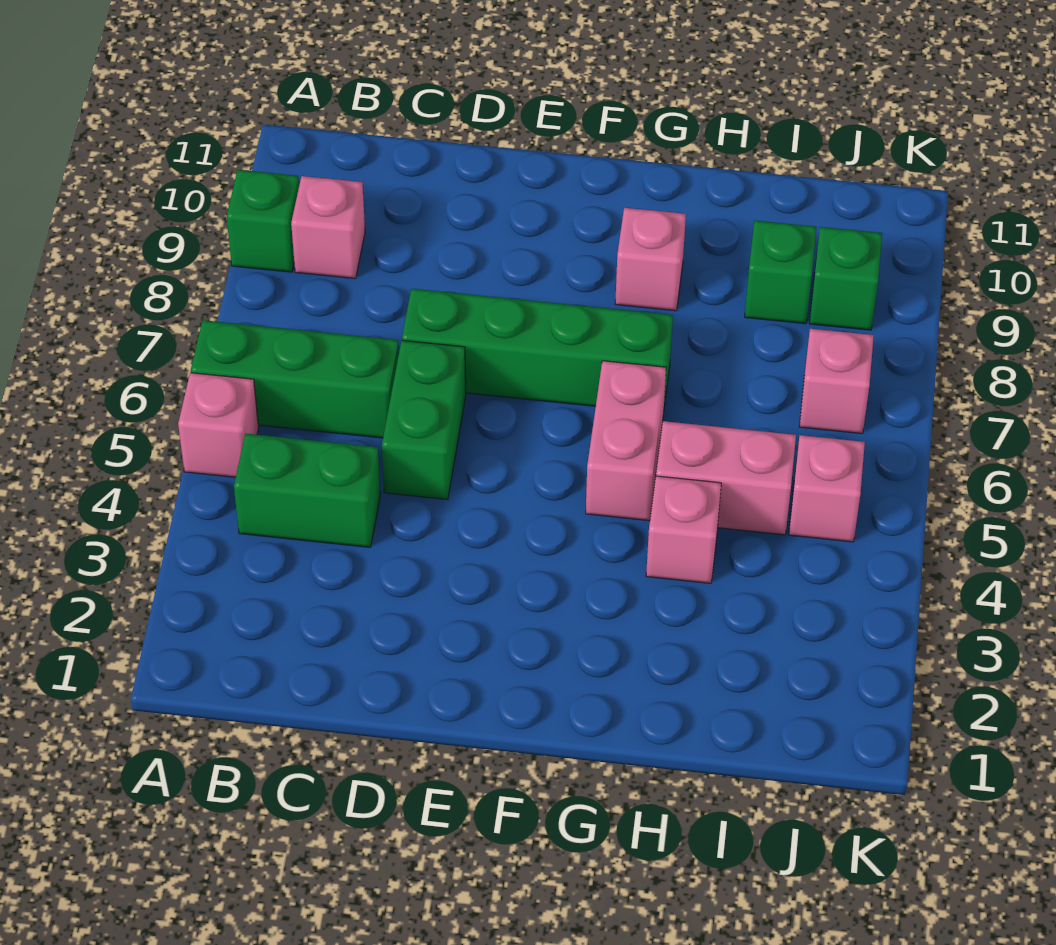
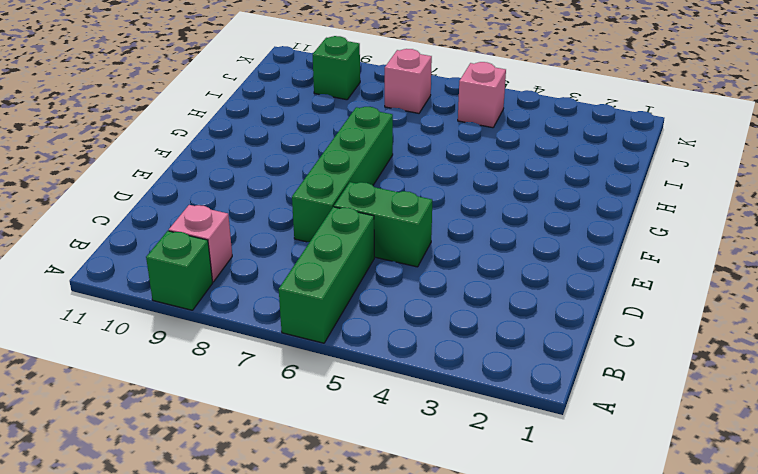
none -> pink 1x1 brick [178,373,259,477]
none -> green 1x2 brick [234,433,380,547]
none -> pink 1x2 brick [586,361,666,521]

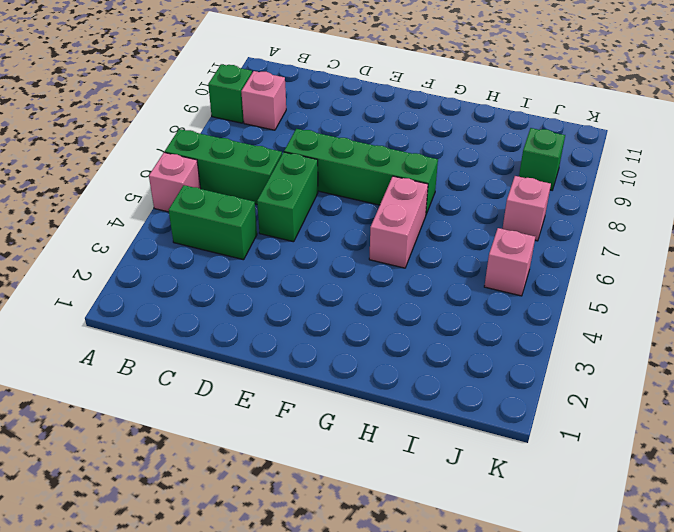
none -> pink 1x1 brick [615,208,686,311]
none -> pink 1x1 brick [646,476,721,583]
none -> pink 1x2 brick [656,421,796,535]

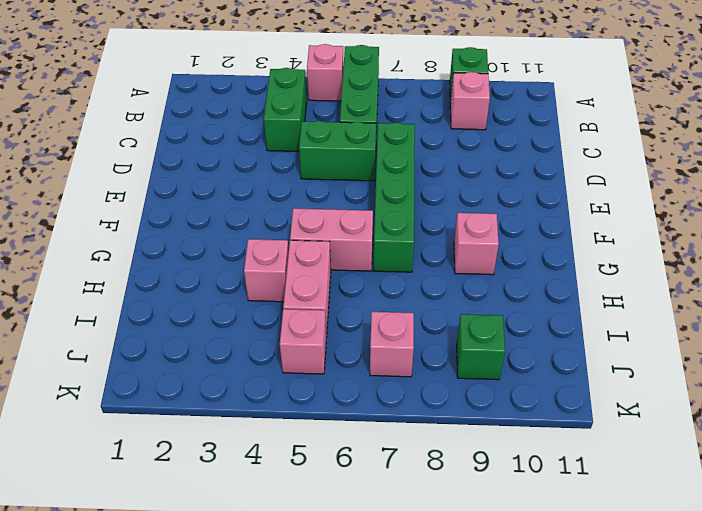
none -> green 1x1 brick [745,221,817,324]

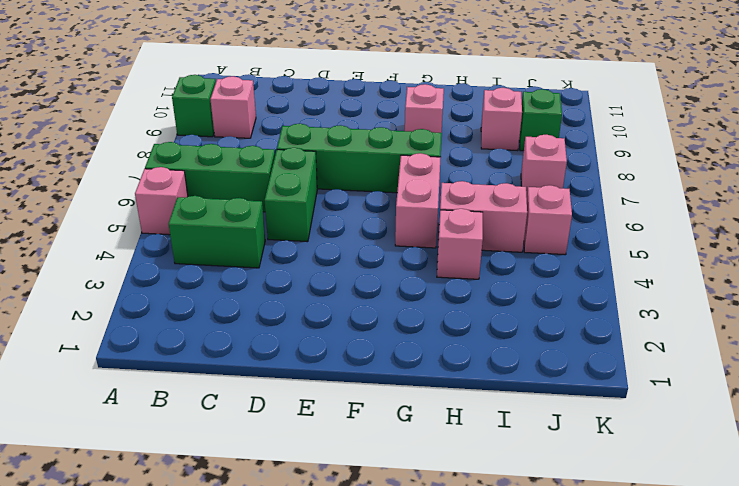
pink 1x1 brick [481,88,522,151] -> green 1x1 brick [745,221,817,324]

